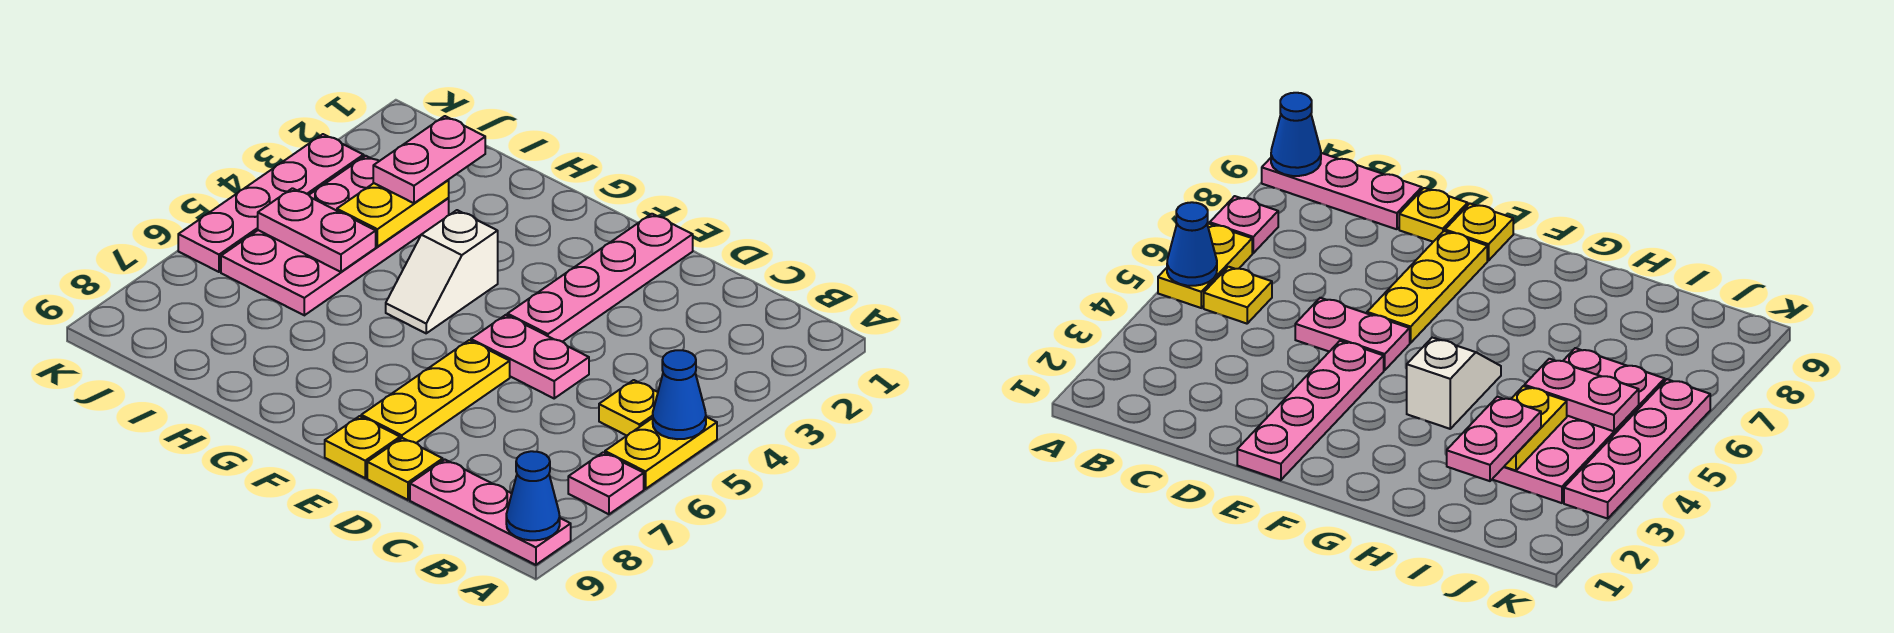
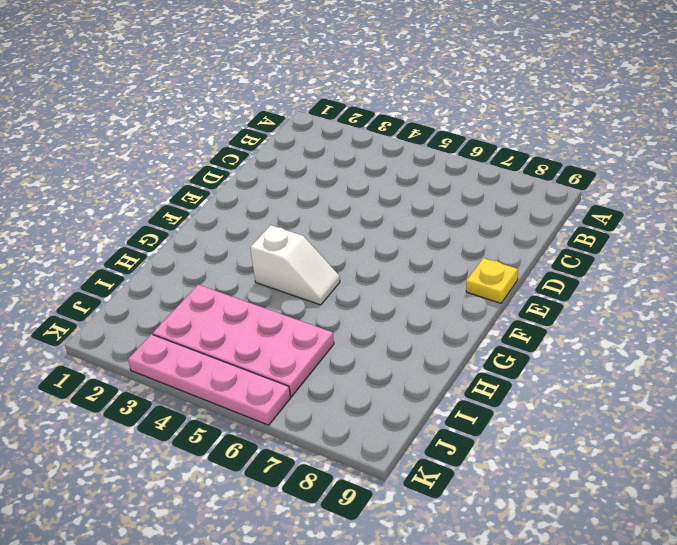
none -> yellow 1x2 plate [605,417,717,489]
none -> pink 1x1 plate [568,452,644,514]
none -> pink 1x3 plate [410,460,571,565]

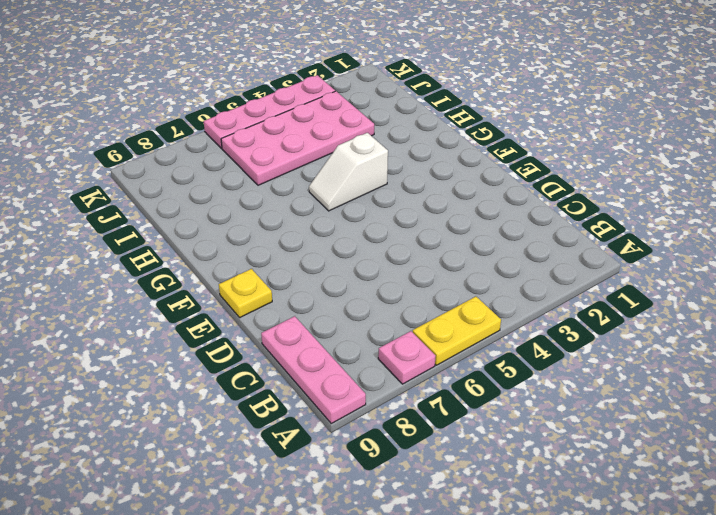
none -> yellow 1x1 plate [599,380,658,436]
none -> pink 1x2 plate [471,315,589,398]
none -> yellow 1x1 plate [367,438,443,500]

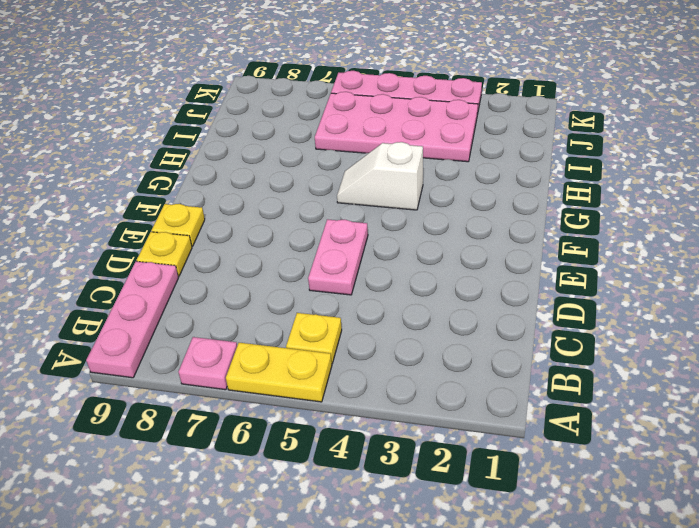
none -> pink 1x4 plate [507,214,693,342]
none -> yellow 1x3 plate [361,340,510,443]
none -> blue 1x1 cone [653,350,706,439]

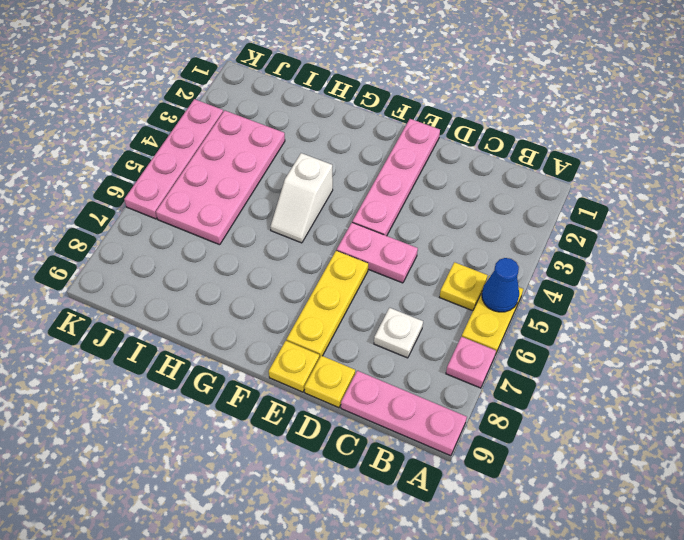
white 1x1 plate [374,308,423,358] -> none
none -> blue 1x1 cone [506,451,560,540]
none -> yellow 1x2 plate [337,180,449,247]
none -> pink 1x2 plate [258,188,376,272]

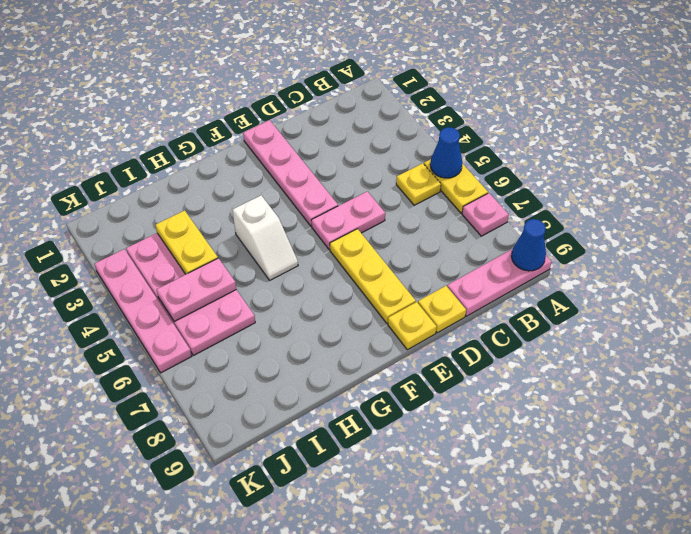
none -> pink 1x2 plate [373,116,485,203]

